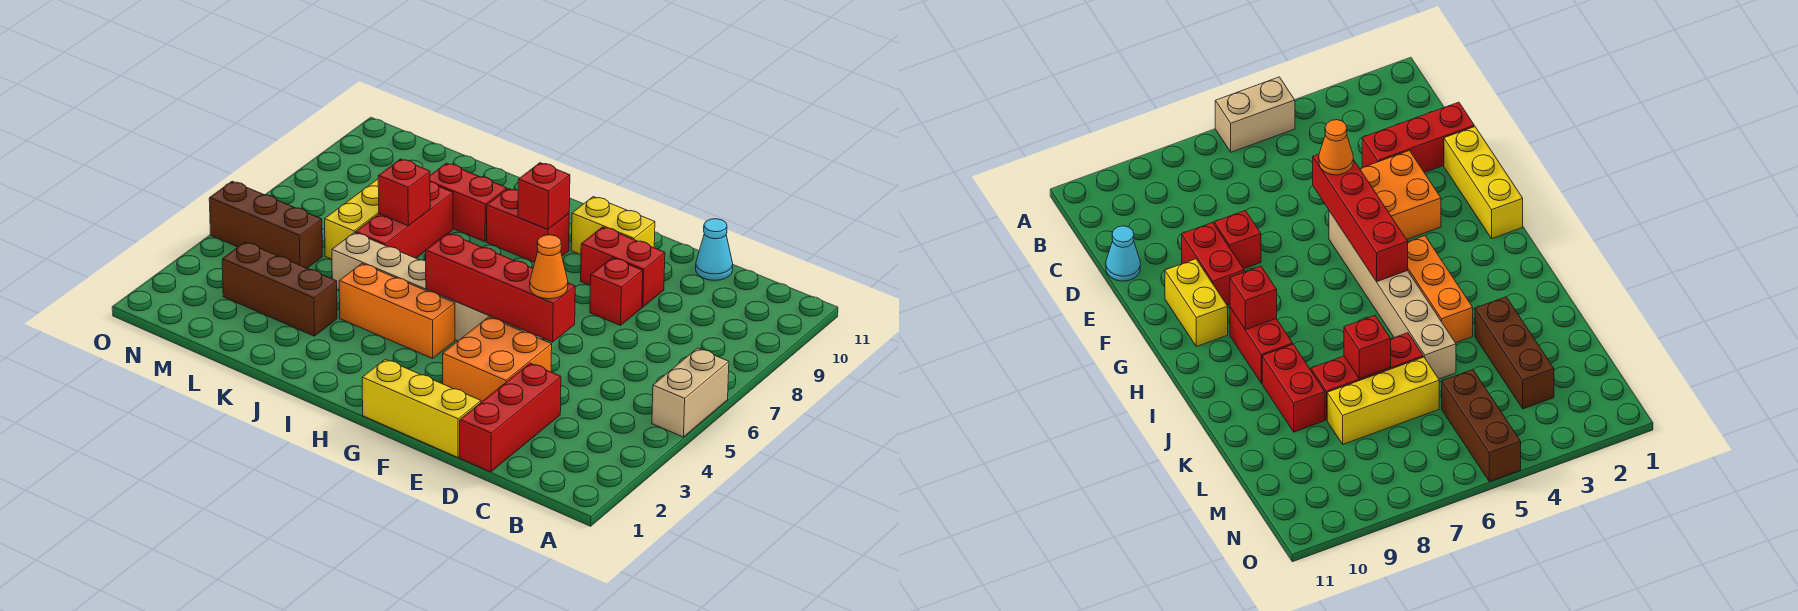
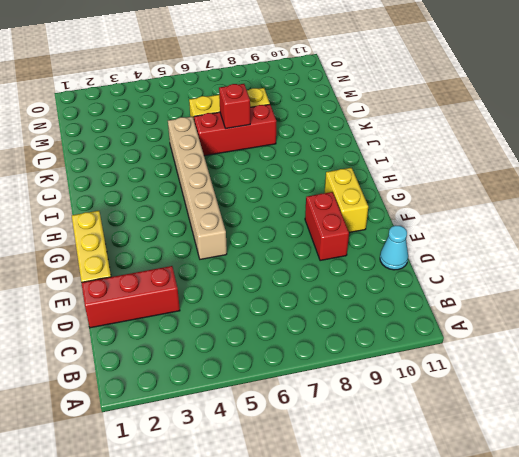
none -> tan 1x2 brick [652,348,729,437]
none -> orange 2x2 brick [443,317,552,402]
none -> red 1x1 brick [590,258,643,325]

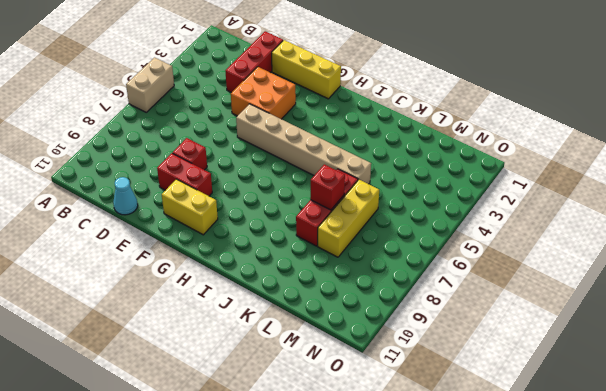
none -> orange 1x3 brick [339,264,455,358]
none -> red 1x2 brick [487,188,569,262]
none -> red 1x2 brick [430,163,507,242]

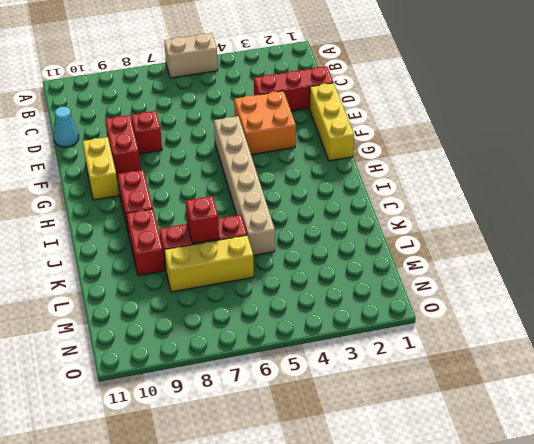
none -> orange 1x3 brick [339,264,455,358]
none -> brown 1x3 brick [222,242,337,336]
none -> brown 1x3 brick [209,181,323,268]

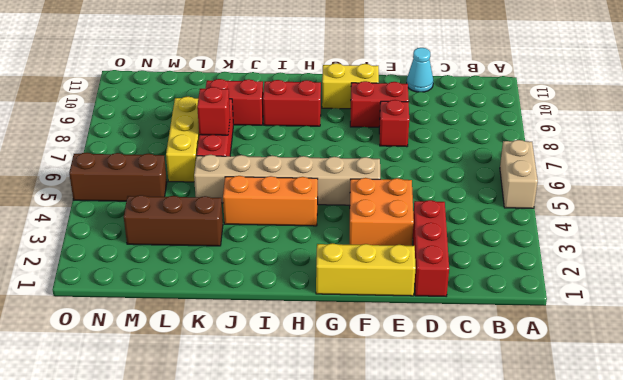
none -> red 1x4 brick [426,233,575,342]
none -> red 1x1 brick [518,163,570,230]
none -> orange 1x1 cone [530,235,568,299]

